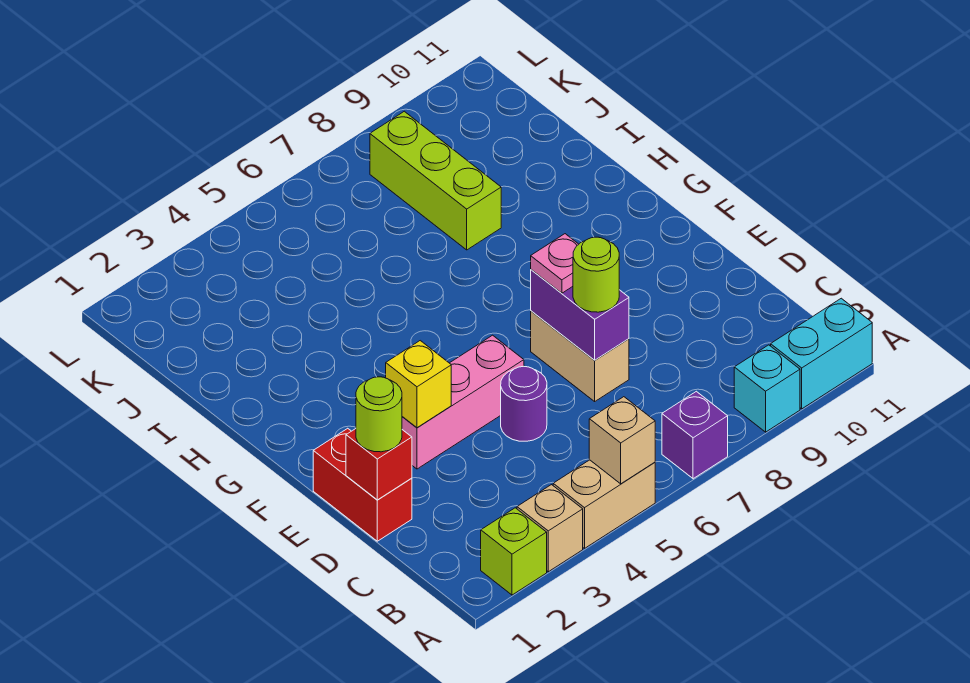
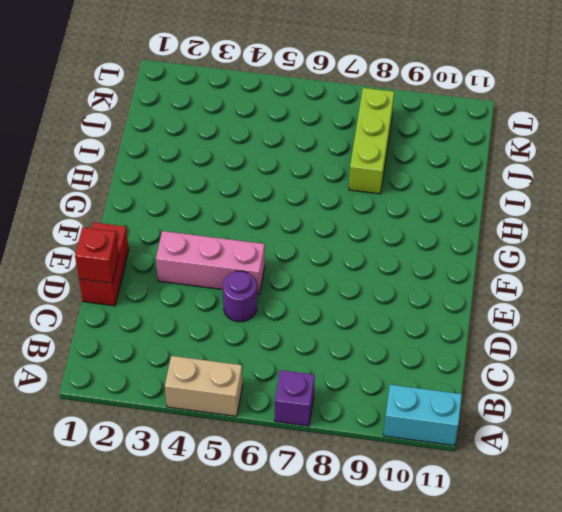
none -> lime 1x1 brick [481,508,547,595]
none -> tan 1x1 brick [517,485,583,572]
none -> cyan 1x1 brick [734,345,800,432]

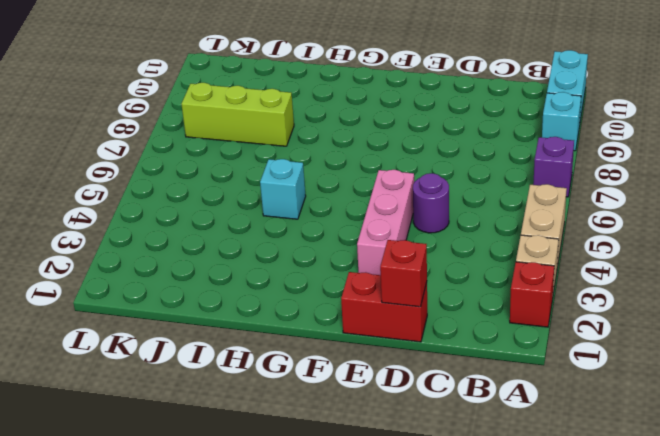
red 1x1 brick [510,262,554,327] -> lime 1x1 brick [481,508,547,595]
cyan 1x1 brick [260,159,306,219] -> none
none -> tan 1x2 brick [531,311,629,401]
none -> tan 1x1 brick [589,397,655,484]
none -> purple 1x2 brick [531,270,629,360]

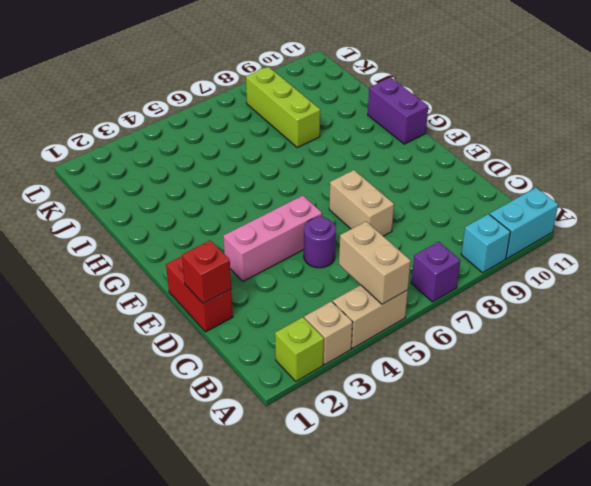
tan 1x2 brick [339,221,411,304] -> tan 1x1 brick [589,397,655,484]
purple 1x2 brick [368,78,428,144] -> purple 1x2 brick moved to [531,270,629,360]
none -> yellow 1x1 brick [386,341,451,428]
none -> lime 1x1 round brick [356,377,402,452]
none -> lime 1x1 round brick [573,237,619,312]

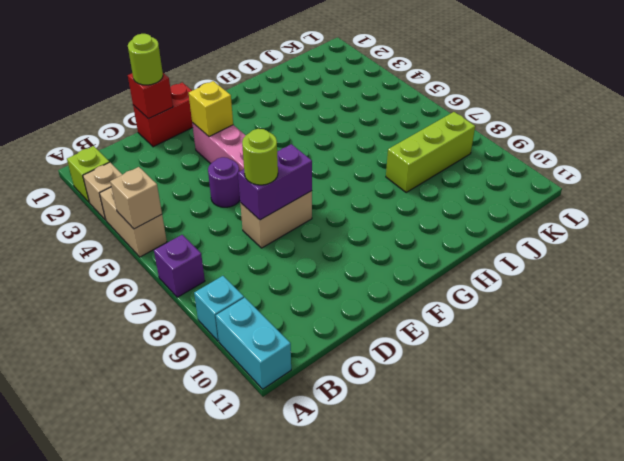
none -> pink 1x1 plate [531,234,579,293]

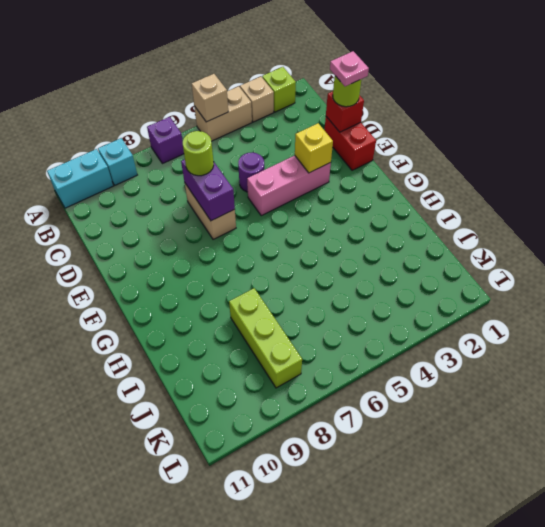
pink 1x1 plate [330,51,369,86] -> pink 1x1 plate moved to [531,234,579,293]

